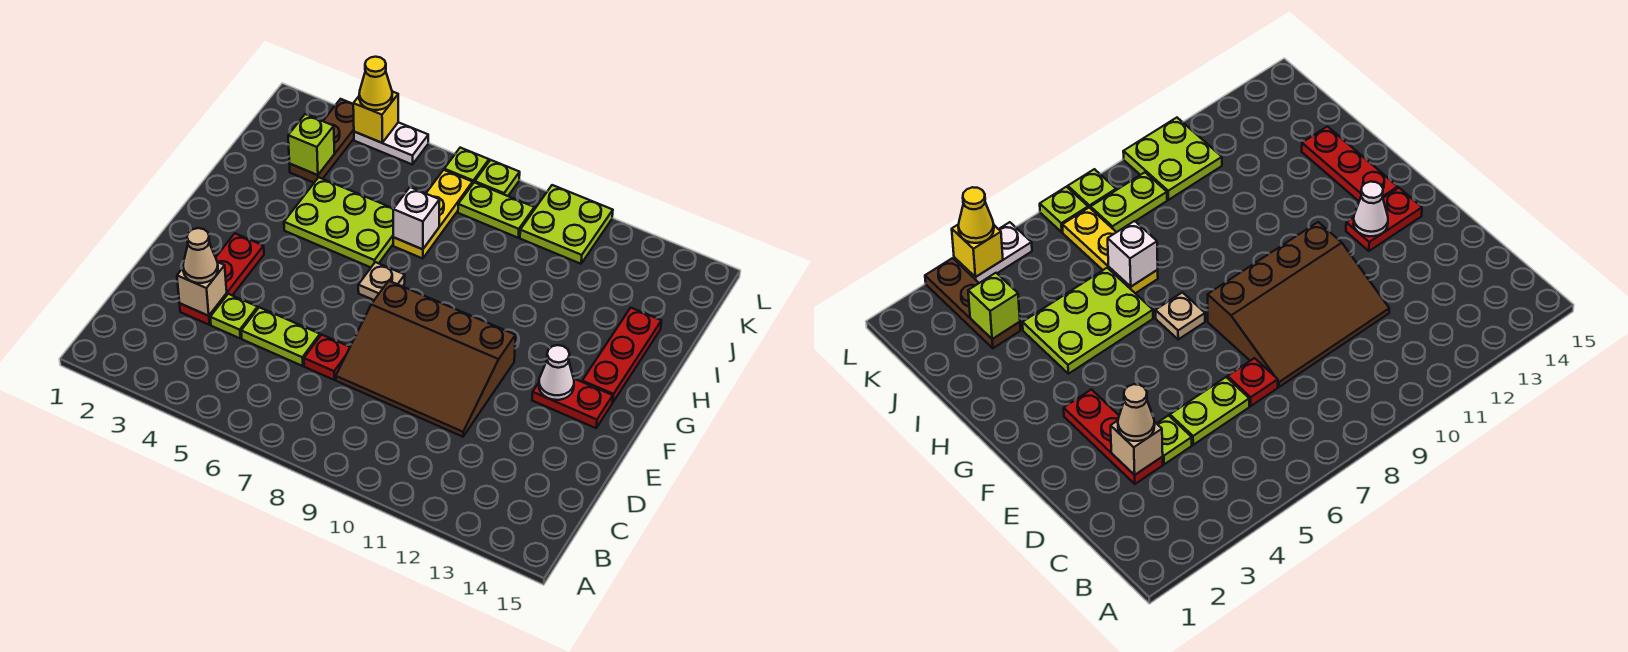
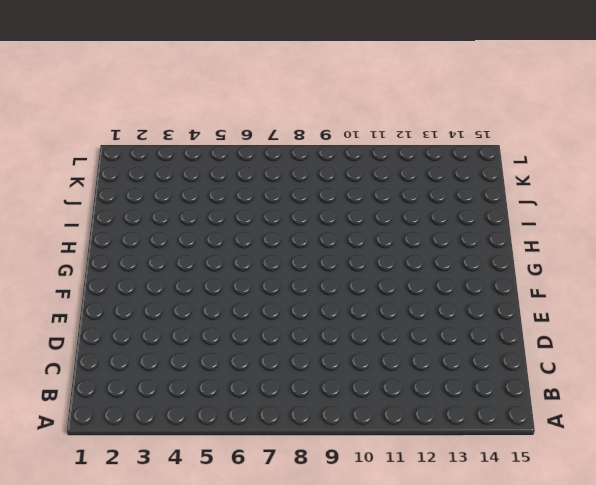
none -> red 1x3 plate [180,234,264,325]
none -> lime 1x1 plate [210,294,258,338]
none -> lime 1x2 plate [241,307,320,366]

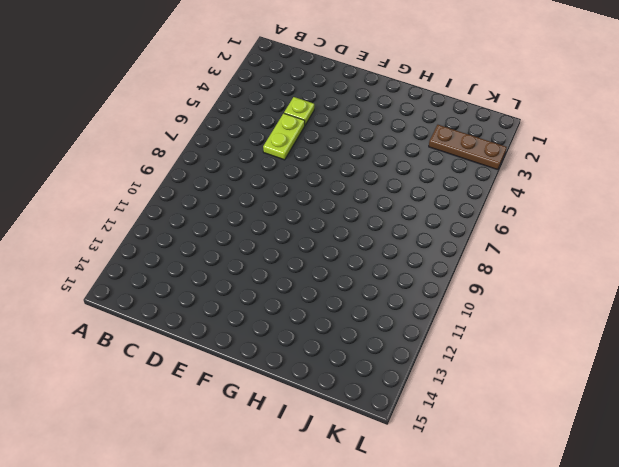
none -> red 1x3 plate [180,234,264,325]
none -> red 1x1 plate [304,335,350,380]
none -> brown 3x4 slope [336,281,516,437]

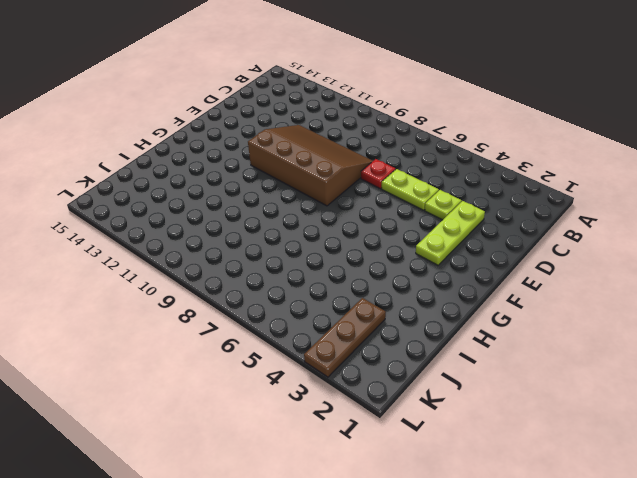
lime 1x3 plate [416,201,485,265] -> red 1x3 plate [180,234,264,325]
none -> red 1x2 plate [532,379,613,428]
none -> tan 1x1 plate [358,262,405,300]
none -> red 1x3 plate [582,308,661,403]

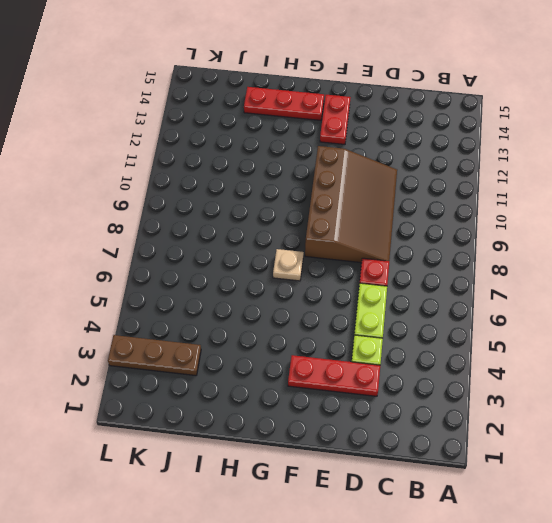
none -> lime 2x3 plate [284,177,394,267]
none -> yellow 1x3 plate [393,170,473,259]
none -> lime 1x2 plate [458,182,534,238]

